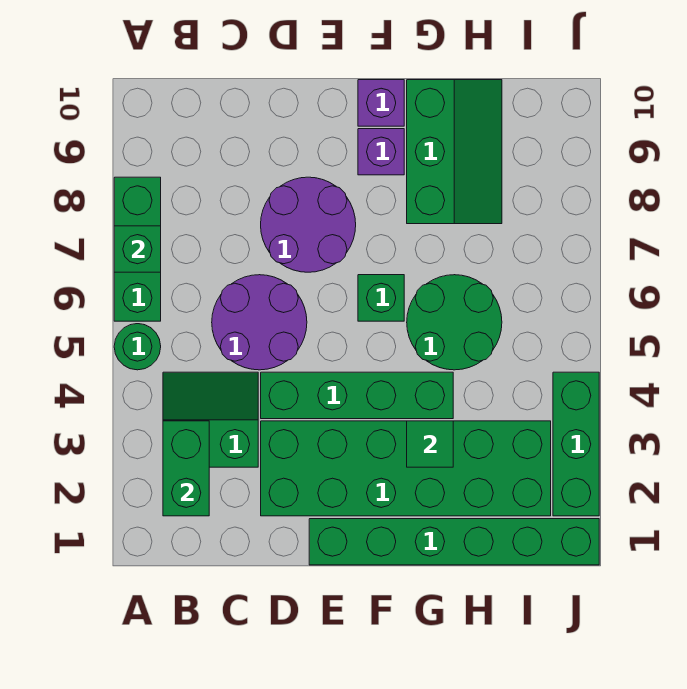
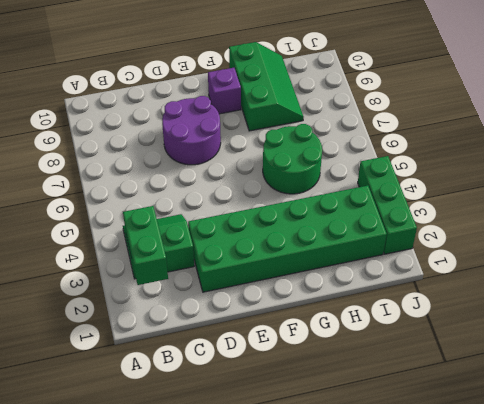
none -> green 1x1 round brick [114,324,161,370]
none -> green 1x3 brick [114,177,161,321]
none -> purple 2x2 round brick [212,275,307,370]

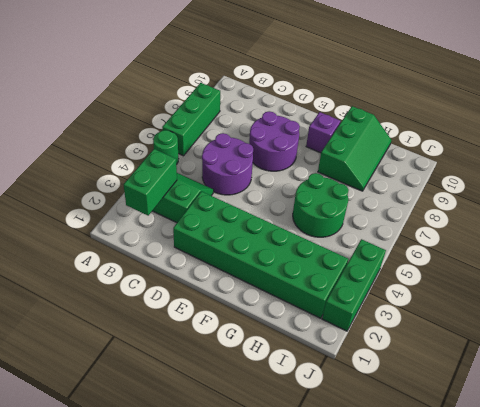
none -> green 1x4 brick [261,372,453,419]
none -> green 1x6 brick [309,519,599,565]
none -> green 1x1 brick [358,275,404,321]

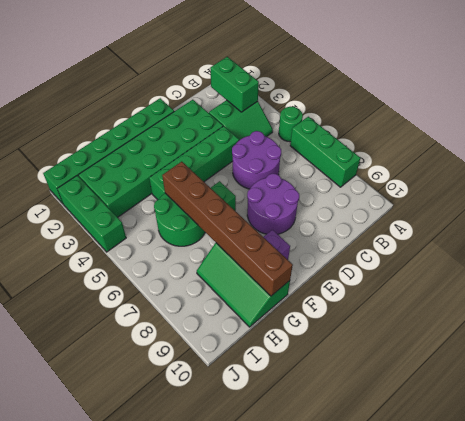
brown 1x6 brick [162,162,293,296] -> none
none -> purple 1x1 brick [358,80,404,126]
none -> green 1x1 brick [114,226,161,272]
none -> green 1x1 tile [407,421,453,467]

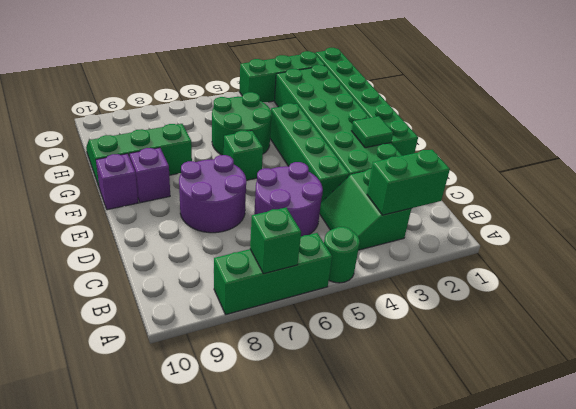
green 1x1 tile [352,116,393,148] -> green 1x1 tile moved to [407,421,453,467]

